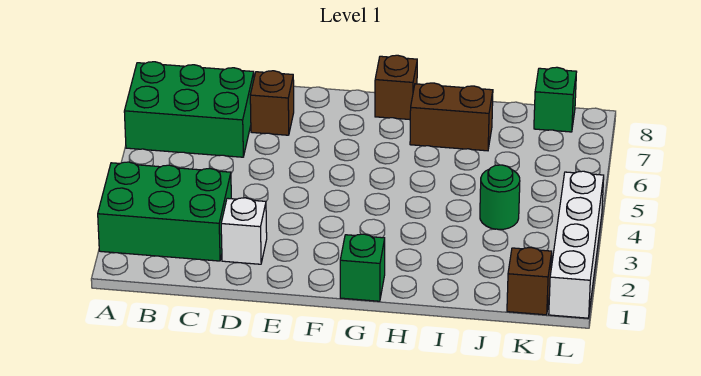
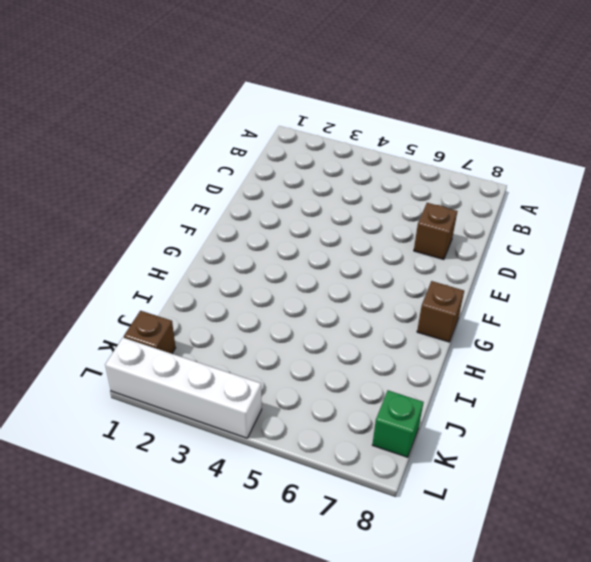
none -> green 2x3 brick [98,162,231,261]
none -> green 2x3 brick [124,62,254,157]

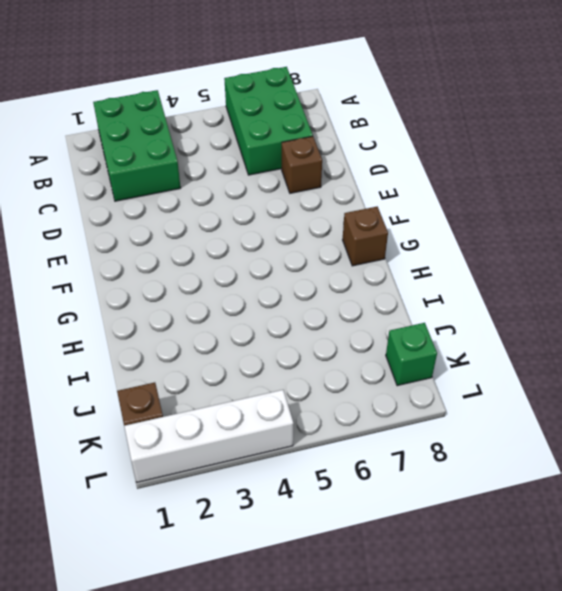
none -> white 1x1 brick [221,198,267,264]
none -> green 1x1 brick [340,234,385,301]

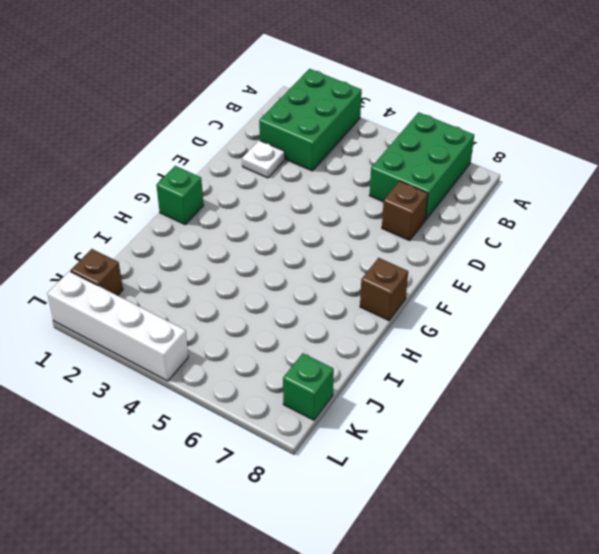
white 1x1 plate [242,140,285,178] -> white 1x1 brick [221,198,267,264]
none -> brown 1x2 brick [410,83,493,151]
none -> green 1x1 round brick [480,165,520,230]

